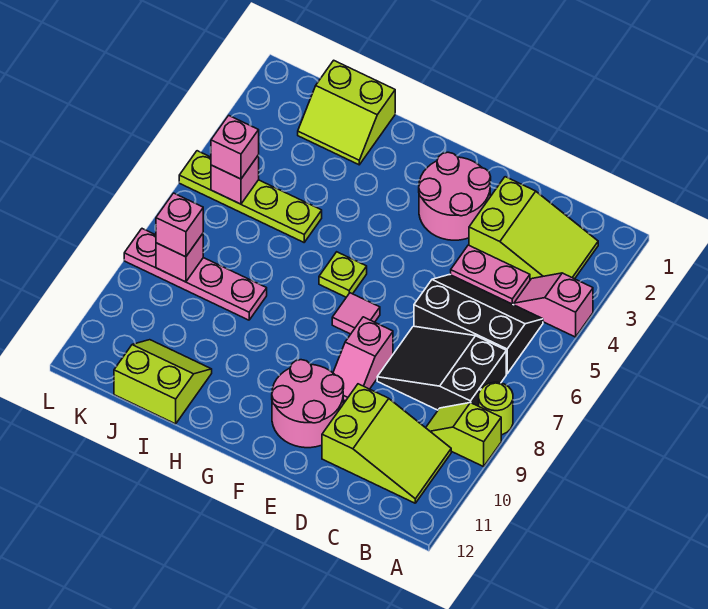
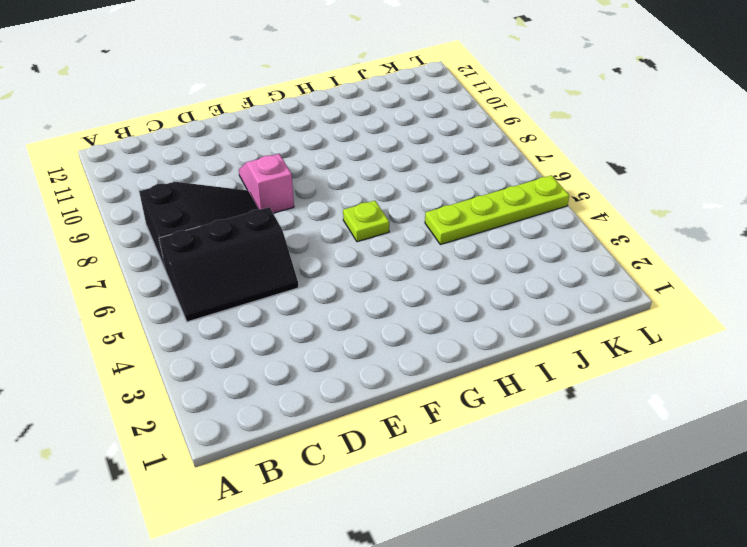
none -> pink 1x2 slope [514,273,593,337]
none -> lime 1x1 round brick [479,382,513,435]
none -> lime 1x2 slope [426,403,501,467]

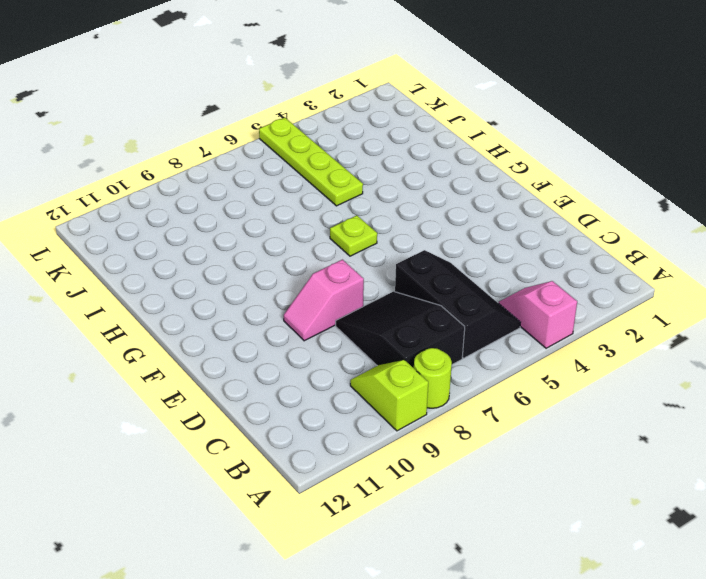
none -> lime 2x3 slope [469,177,598,280]
none -> lime 2x3 slope [322,384,451,503]
none -> pink 1x2 plate [451,245,530,305]

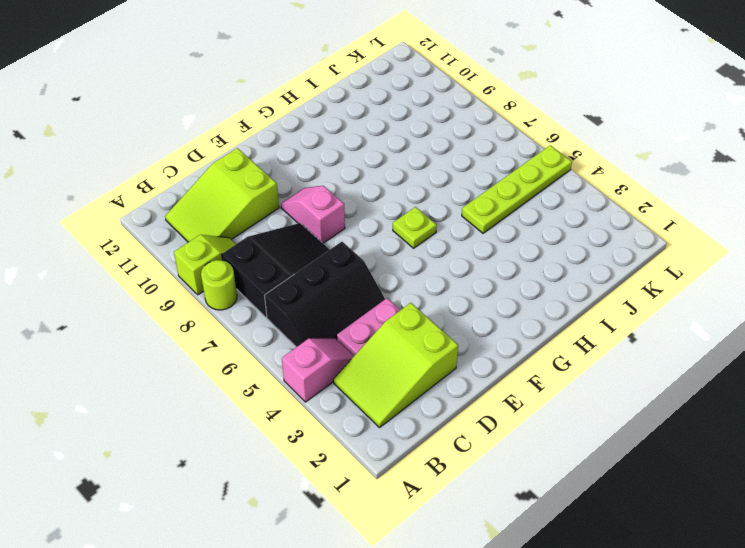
none -> pink 2x2 round brick [419,152,491,240]
none -> pink 2x2 round brick [272,360,344,448]
none -> pink 1x1 tile [332,293,380,334]

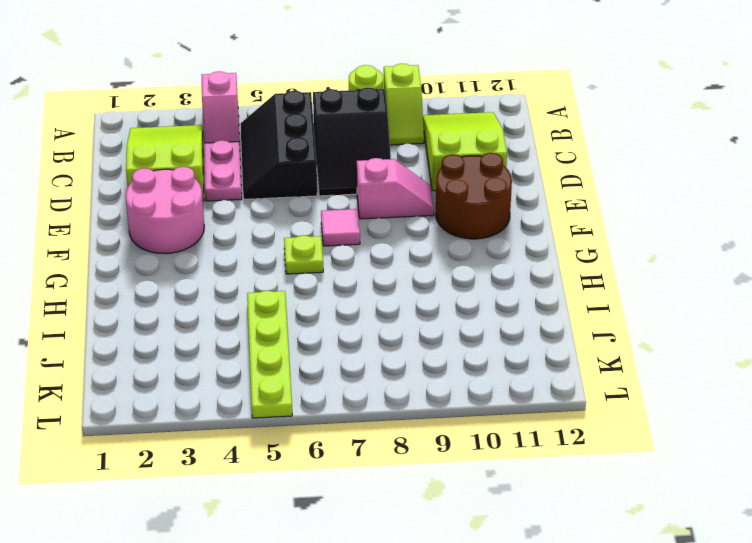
brown 2x2 round brick [436,153,512,239] -> pink 2x2 round brick [272,360,344,448]
none -> lime 2x2 slope [298,60,395,165]
none -> pink 1x4 plate [124,229,267,320]
none -> lime 2x2 slope [114,340,212,424]

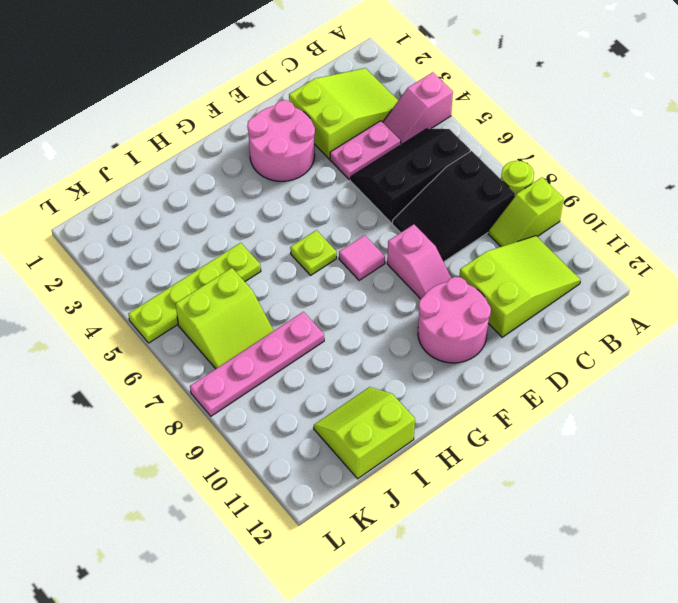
lime 2x2 slope [176,268,274,369] -> lime 2x2 slope moved to [298,60,395,165]
none -> pink 1x1 brick [211,155,259,204]
none -> pink 1x1 brick [156,234,203,282]
none -> pink 1x1 brick [211,115,259,179]

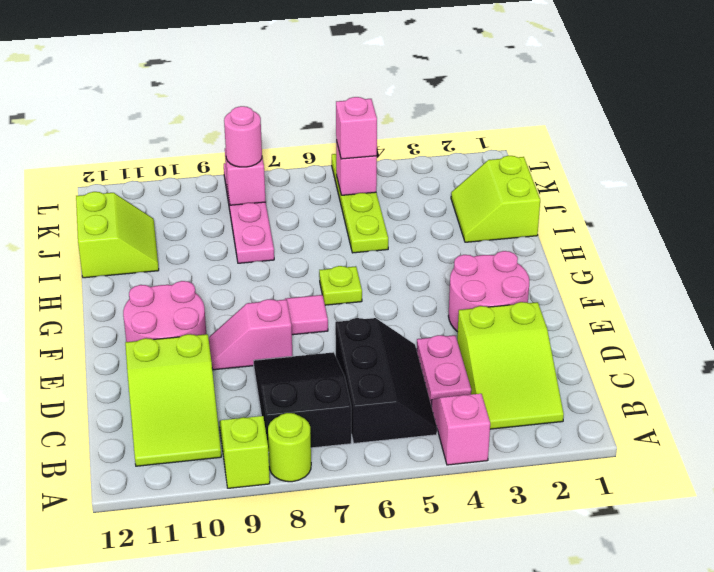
pink 1x1 round brick [224,106,262,167] -> pink 1x1 brick [156,193,203,257]

